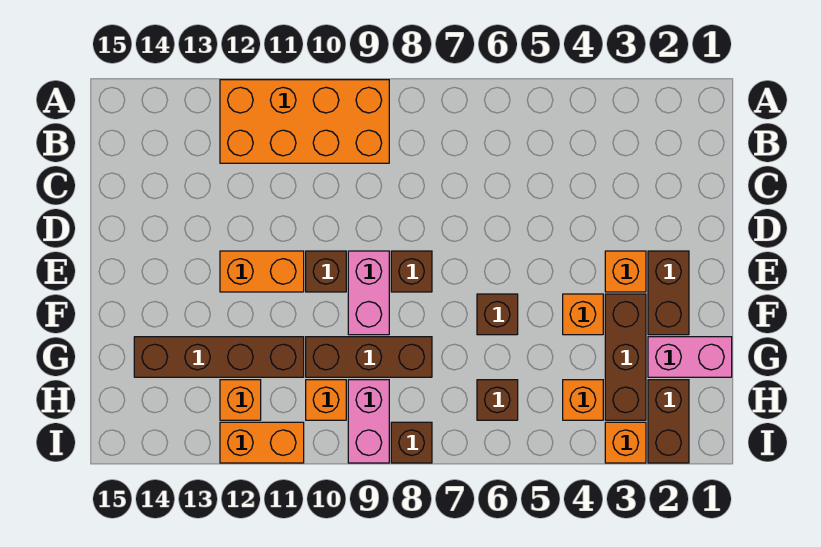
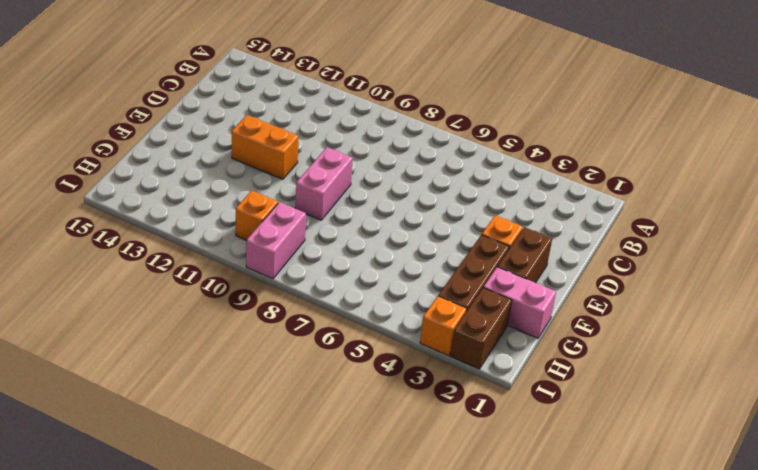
none -> orange 2x4 brick [220,80,389,163]
none -> brown 1x1 brick [391,251,432,292]
none -> brown 1x1 brick [306,251,346,292]

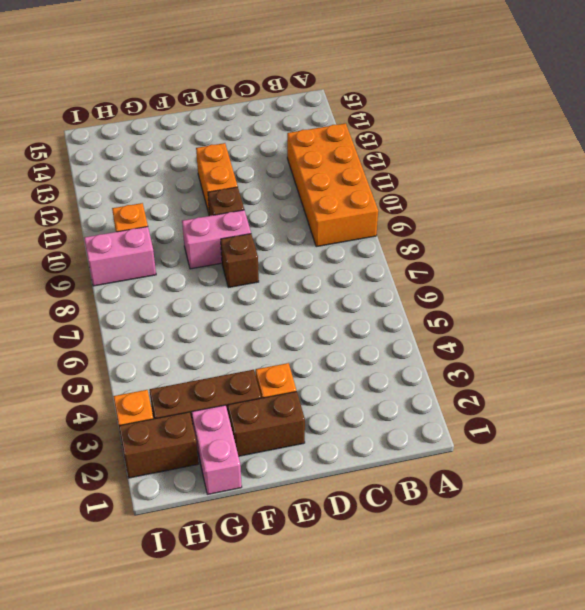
none -> orange 1x1 brick [563,294,603,335]
none -> brown 1x1 brick [477,294,518,335]
none -> brown 1x3 brick [306,337,432,377]

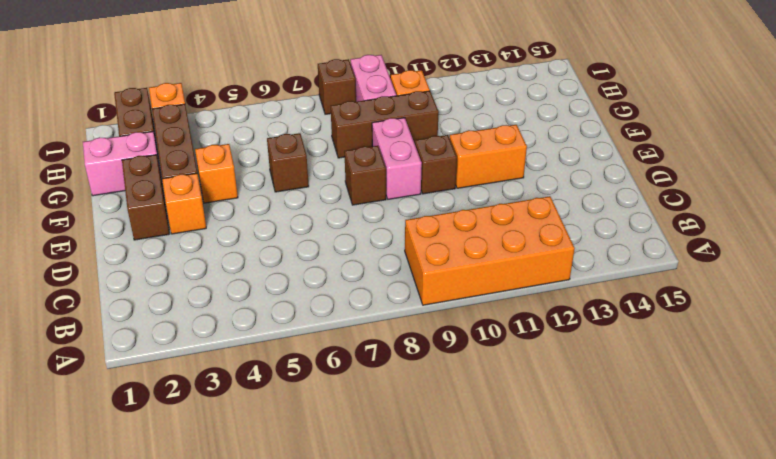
none -> brown 1x4 brick [134,337,304,377]
none -> orange 1x1 brick [563,380,603,420]
none -> brown 1x1 brick [477,380,518,420]

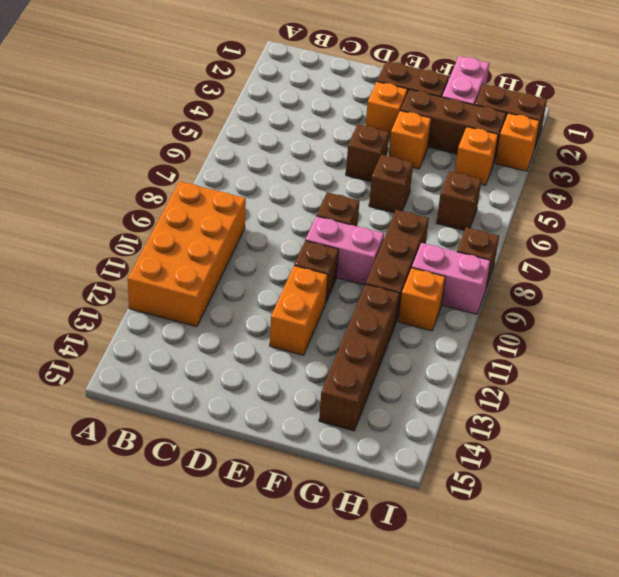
brown 1x1 brick [346,124,389,182] -> none
none -> orange 1x1 brick [220,380,261,420]
none -> orange 1x2 brick [220,422,304,463]

